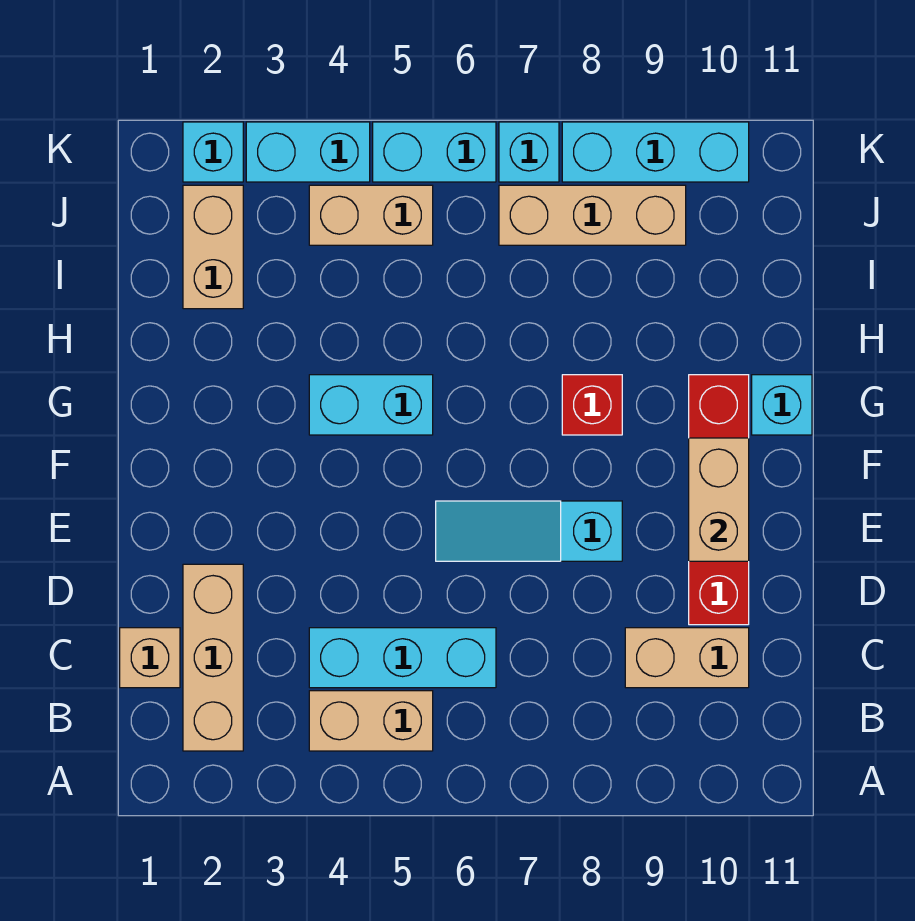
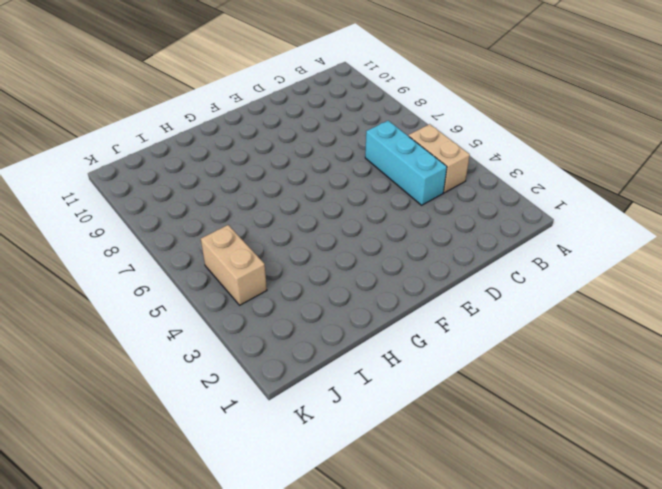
none -> tan 1x3 brick [183,564,243,751]
none -> tan 1x1 brick [120,628,180,688]
none -> tan 1x2 brick [625,628,749,688]

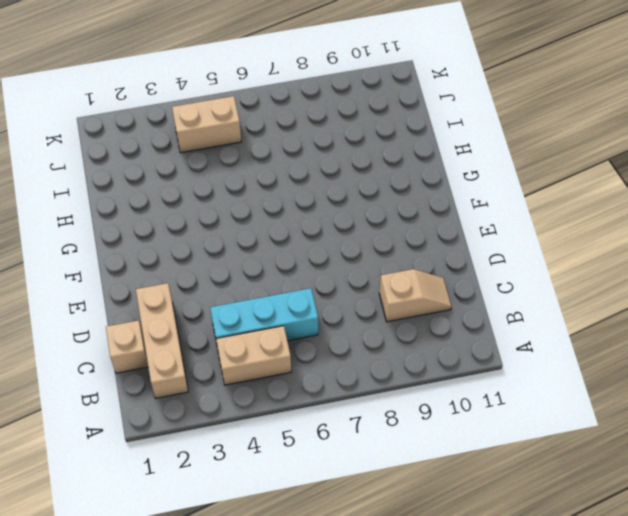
tan 1x2 slope [379,269,452,322] -> tan 1x2 brick [625,628,749,688]
none -> red 1x4 brick [689,375,749,625]
none -> cyan 1x3 slope [436,501,622,561]
none -> cyan 1x2 brick [309,375,433,435]

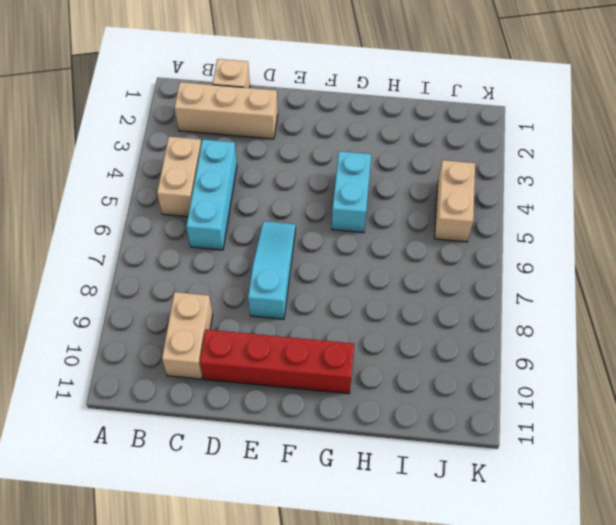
none -> red 1x1 brick [562,375,622,435]
none -> cyan 1x1 brick [752,375,812,435]
none -> tan 1x2 brick [183,185,243,309]

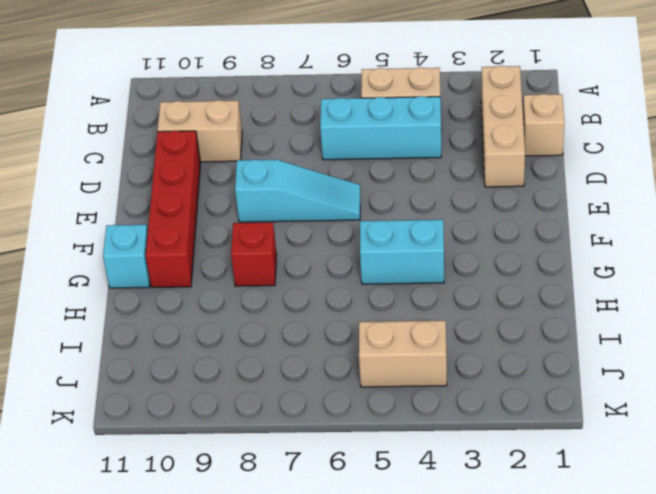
none -> tan 1x2 brick [183,185,243,309]
none -> tan 1x3 brick [499,185,686,245]
none -> cyan 1x1 brick [183,122,243,182]

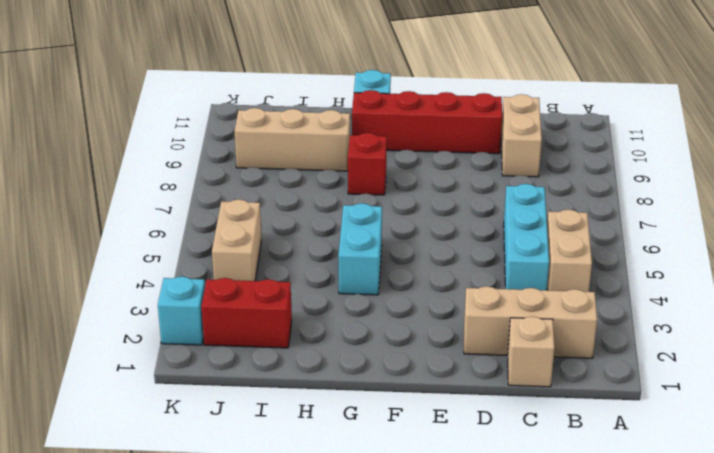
tan 1x3 brick [235,108,350,171] -> tan 1x3 brick turned to [499,185,686,245]
red 1x2 brick [201,278,292,348] -> tan 1x2 brick [183,185,243,309]
none -> cyan 1x3 slope [436,501,622,561]
none -> cyan 1x2 brick [246,122,370,182]
none -> cyan 1x2 brick [373,122,496,182]

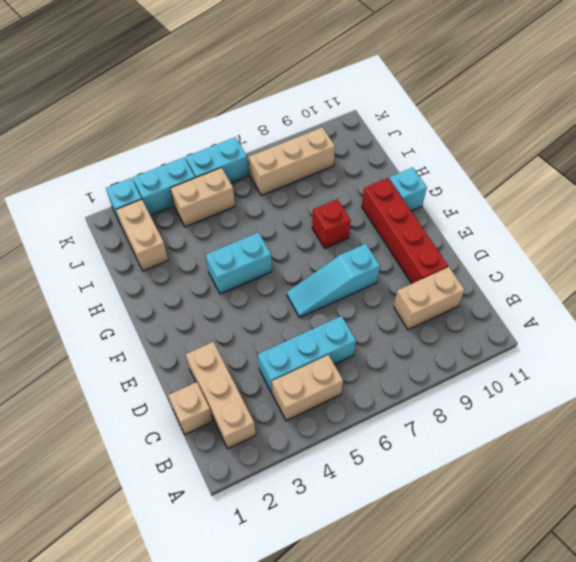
none -> cyan 1x1 brick [499,122,559,182]
none -> cyan 1x3 brick [562,122,749,182]
none -> tan 1x2 brick [689,438,749,561]

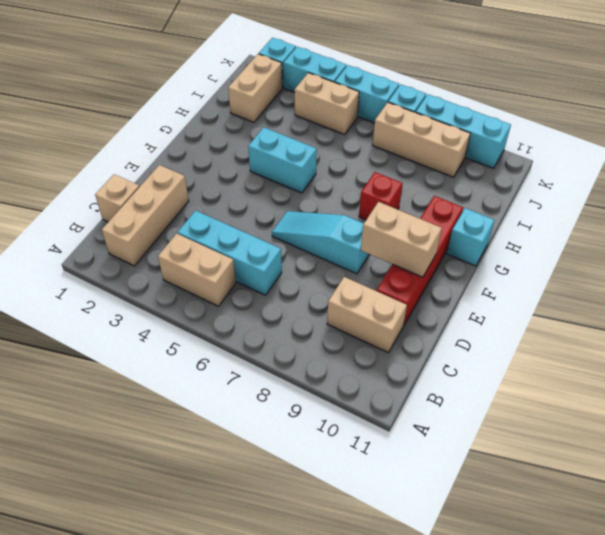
tan 1x2 brick [361,202,442,277] -> tan 1x2 brick turned to [689,438,749,561]

